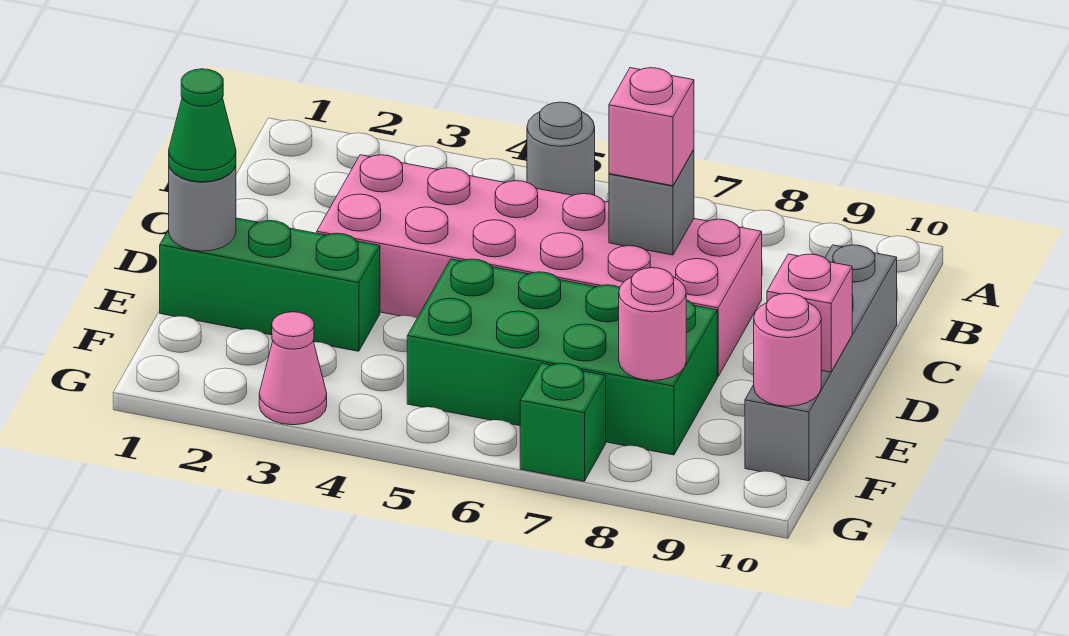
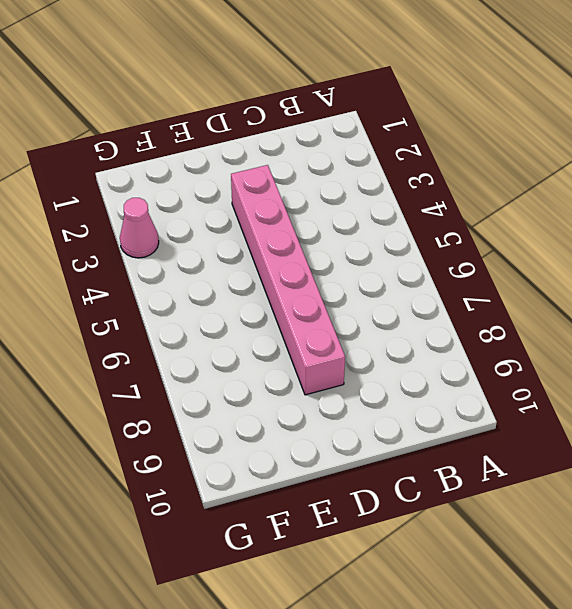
pink 1x6 brick [231,165,345,395] -> pink 2x6 brick [317,155,762,376]
none -> grey 1x1 round brick [527,102,595,195]
none -> grey 1x4 brick [745,245,897,481]
none -> green 1x3 brick [160,218,380,351]

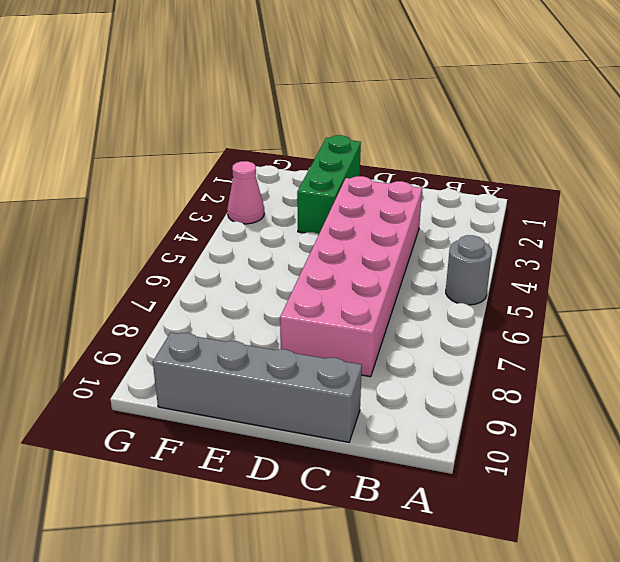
none -> green 2x4 brick [407,259,717,455]
none -> green 1x1 brick [520,363,606,481]
none -> grey 1x1 brick [609,150,694,255]

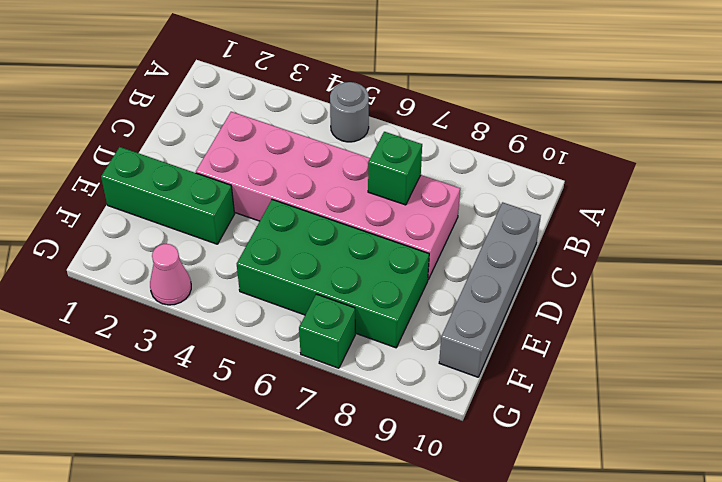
green 1x1 brick [368,132,422,205] -> grey 1x1 brick [609,150,694,255]
none -> grey 1x1 round brick [169,165,236,251]
none -> pink 1x1 brick [767,254,852,372]
none -> pink 1x1 round brick [619,268,686,381]

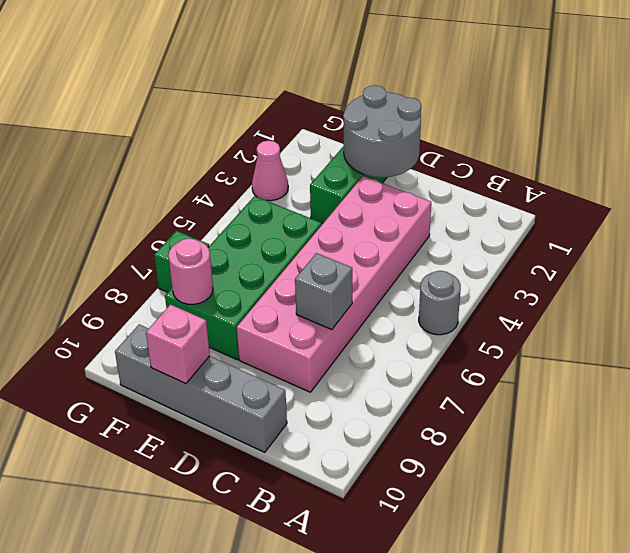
grey 2x2 round brick [343,85,421,177] -> grey 1x1 round brick [169,165,236,251]
none -> pink 1x1 round brick [754,293,821,406]
none -> pink 1x1 brick [609,68,694,186]
none -> green 1x1 cone [169,69,236,182]

